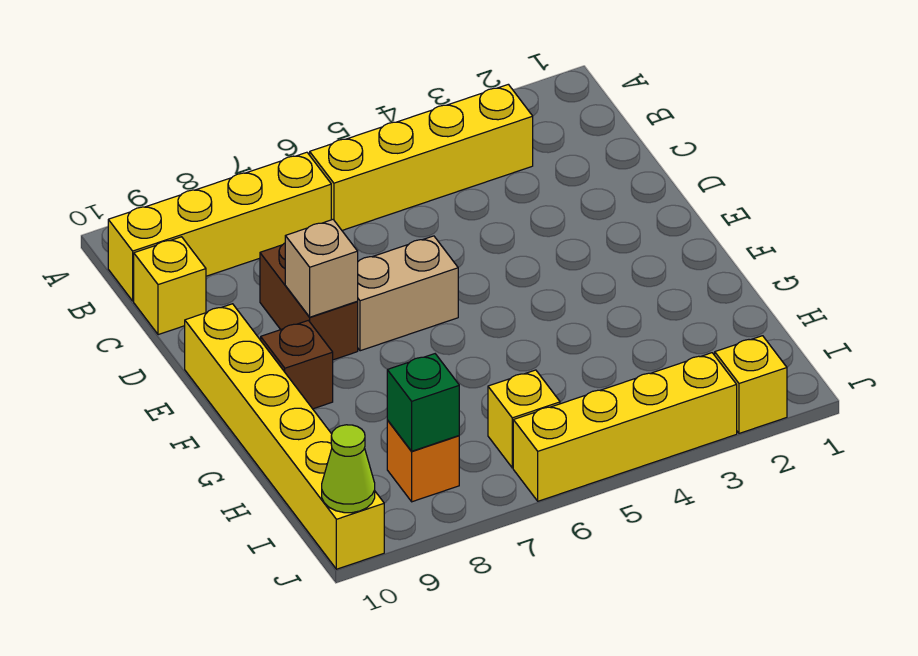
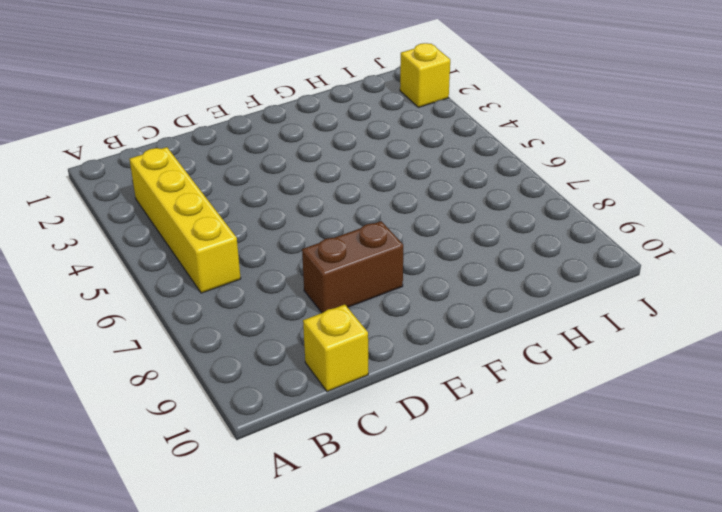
none -> yellow 1x4 brick [108,152,331,301]
none -> tan 1x2 brick [357,236,458,351]
none -> yellow 1x6 brick [185,304,384,569]

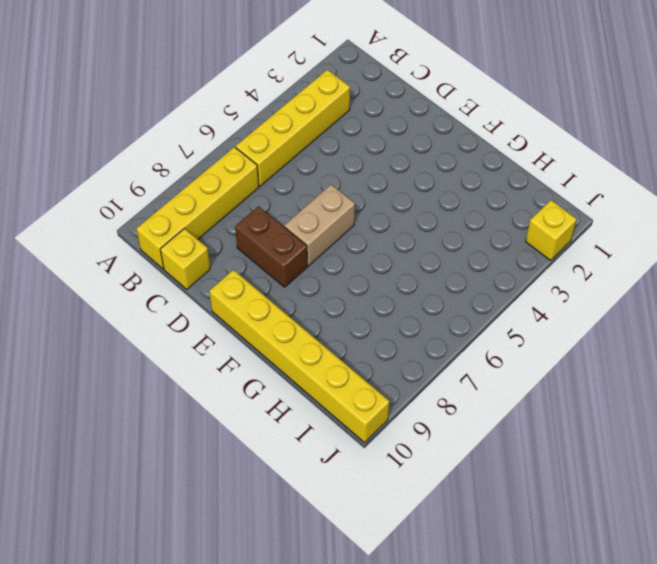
none -> brown 1x1 brick [261,320,333,409]
none -> yellow 1x1 brick [488,370,560,468]
none -> orange 1x1 brick [387,420,459,502]

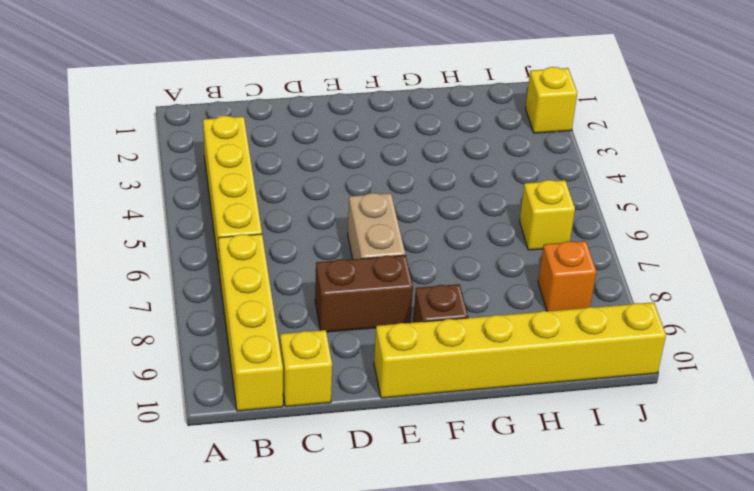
none -> yellow 1x4 brick [513,353,737,501]
none -> tan 1x1 brick [285,220,358,317]
none -> green 1x1 brick [387,354,459,451]

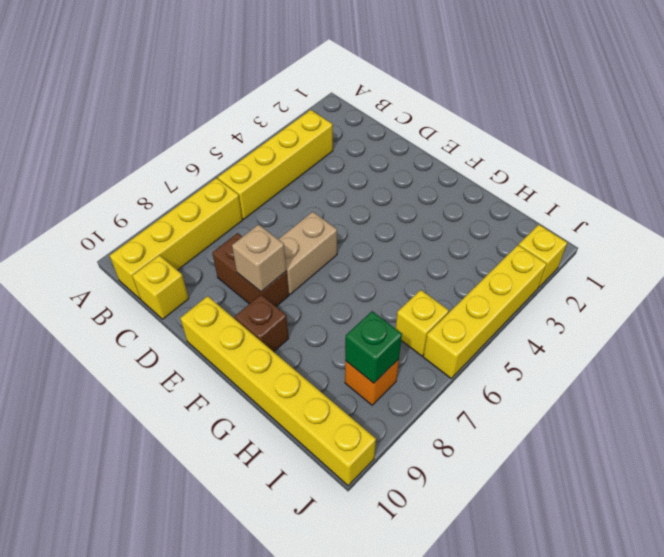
none -> lime 1x1 cone [322,425,375,513]

